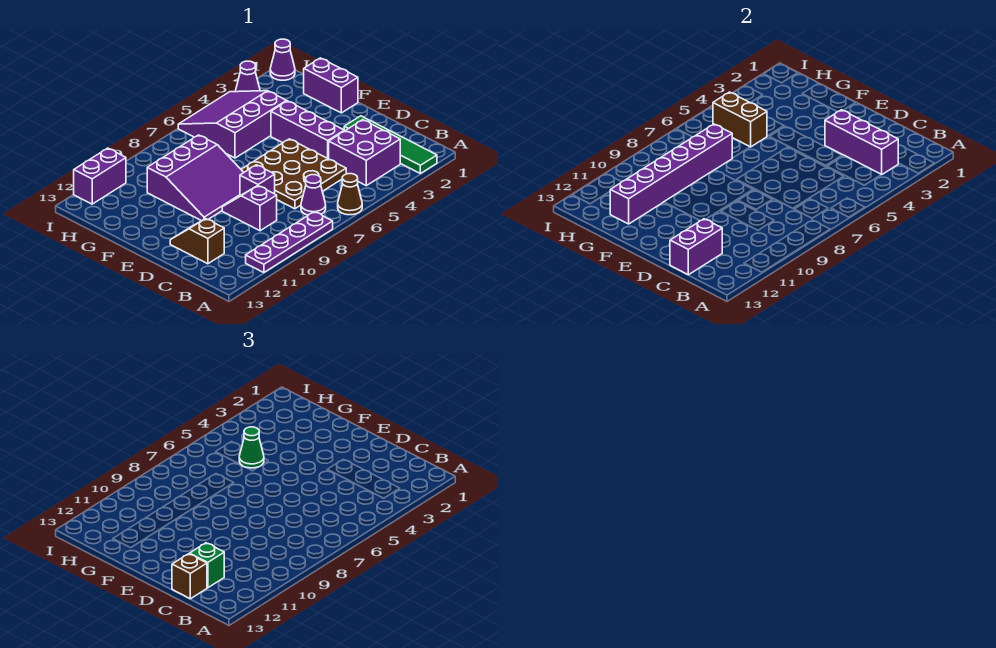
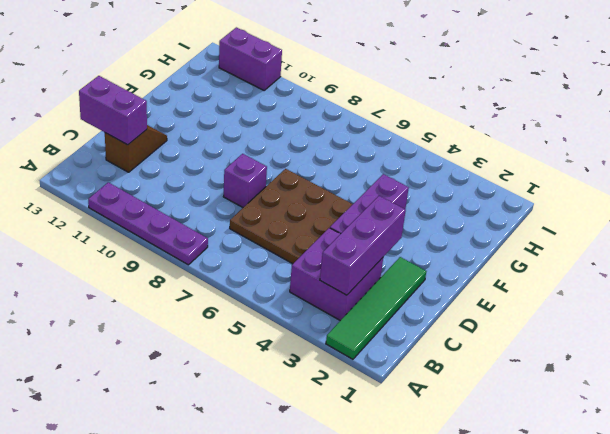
none -> brown 1x1 cone [338,174,362,215]
none -> purple 1x1 cone [301,175,326,215]
none -> purple 1x2 slope [222,186,277,231]

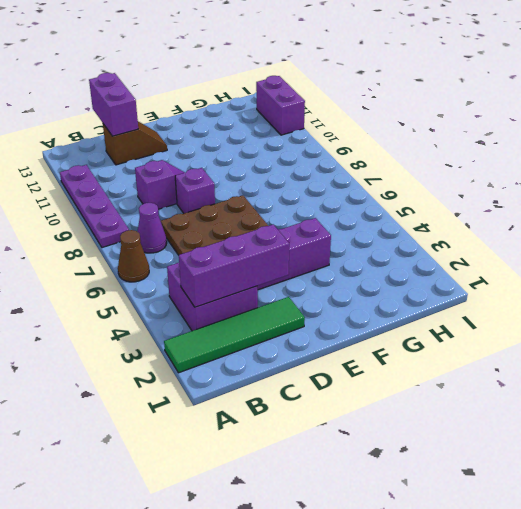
none -> purple 3x3 slope [147,135,244,221]
none -> purple 1x2 brick [304,58,358,113]
none -> purple 3x3 slope [178,91,286,158]

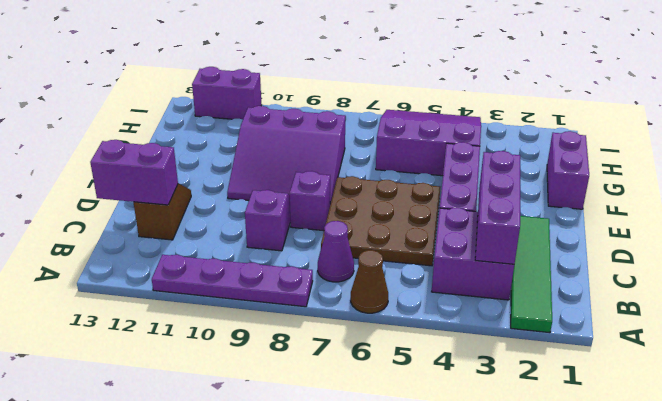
none -> purple 1x1 cone [270,39,295,80]
none -> purple 1x1 cone [236,61,260,92]
none -> brown 1x2 brick [713,92,767,147]

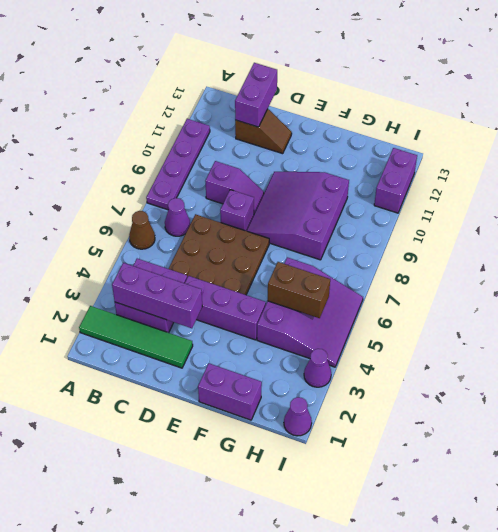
none -> purple 1x6 brick [610,124,732,224]
none -> green 1x1 brick [190,543,224,588]
none -> brown 1x1 brick [172,554,207,599]

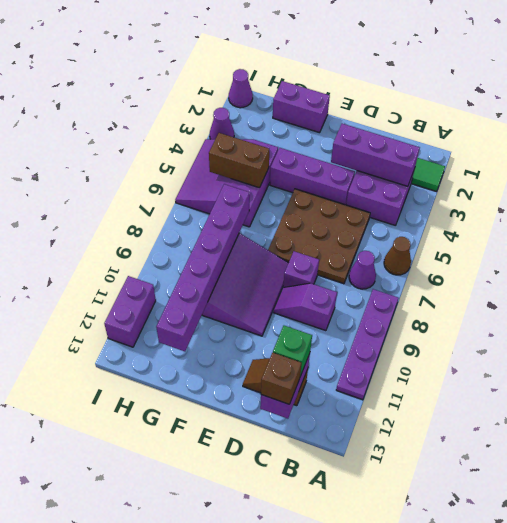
none -> green 1x1 cone [239,427,264,468]

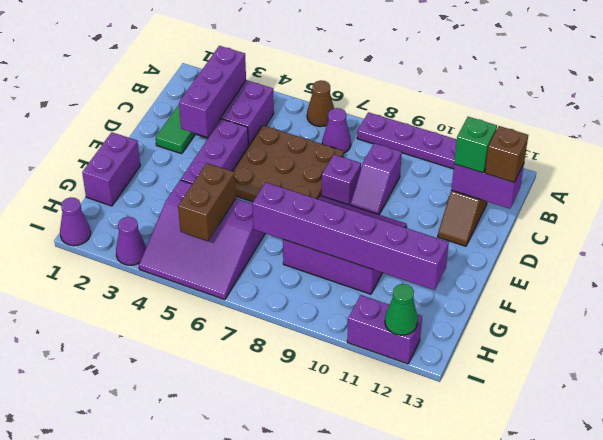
green 1x1 cone [385,284,418,335] -> green 1x1 cone moved to [239,427,264,468]

